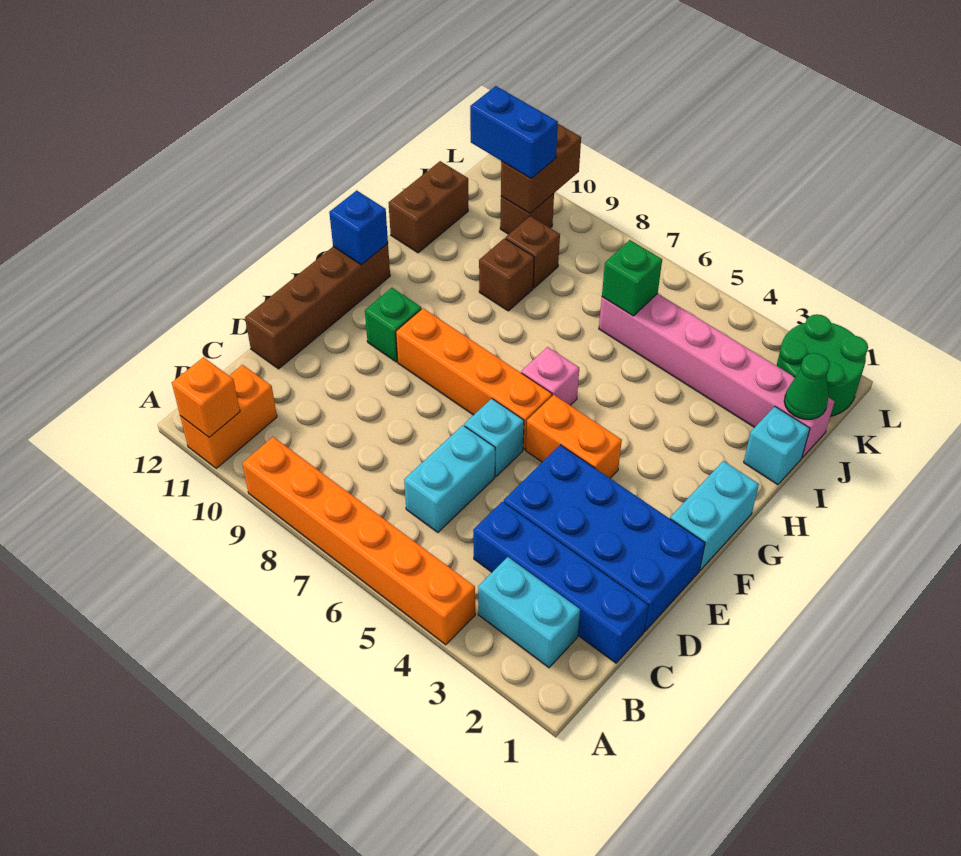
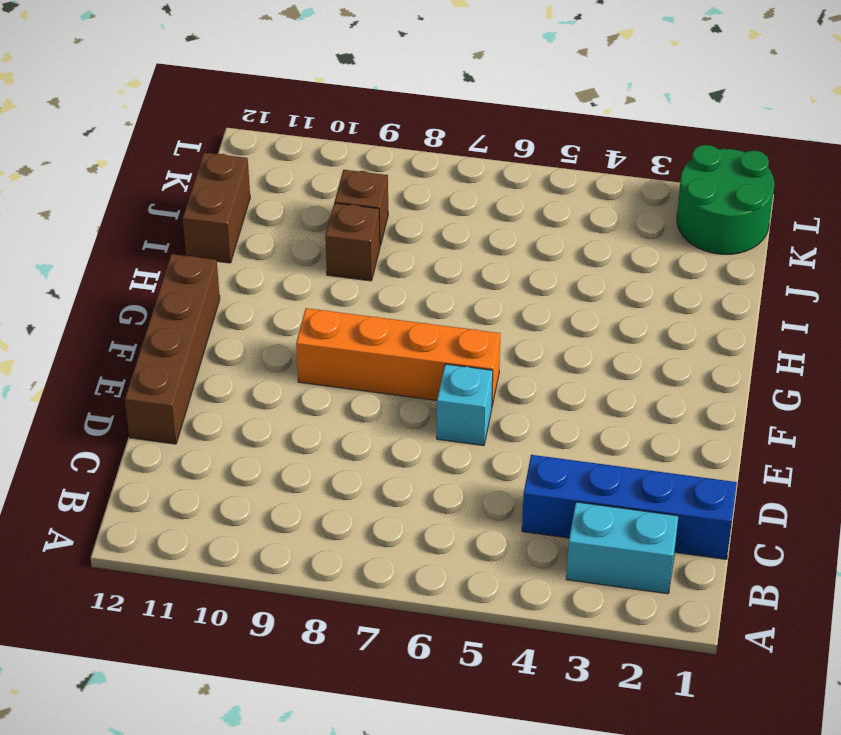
none -> orange 1x6 brick [242,437,475,645]
none -> orange 1x2 brick [180,365,277,468]
none -> cyan 1x2 brick [404,425,495,532]

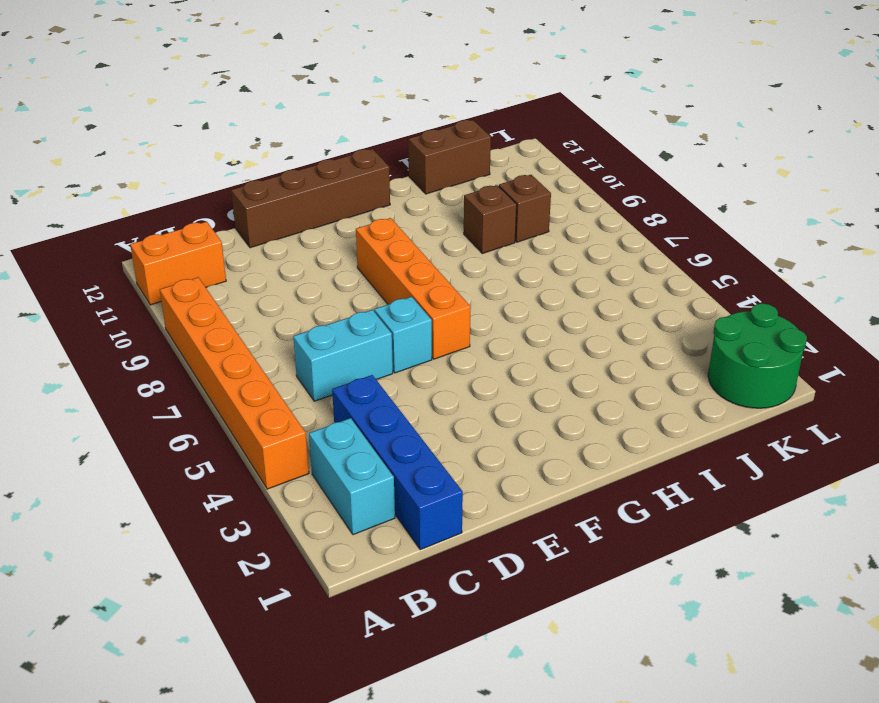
none -> blue 2x4 brick [504,445,705,631]
none -> cyan 1x2 brick [670,461,759,570]
none -> orange 1x2 brick [526,395,622,478]

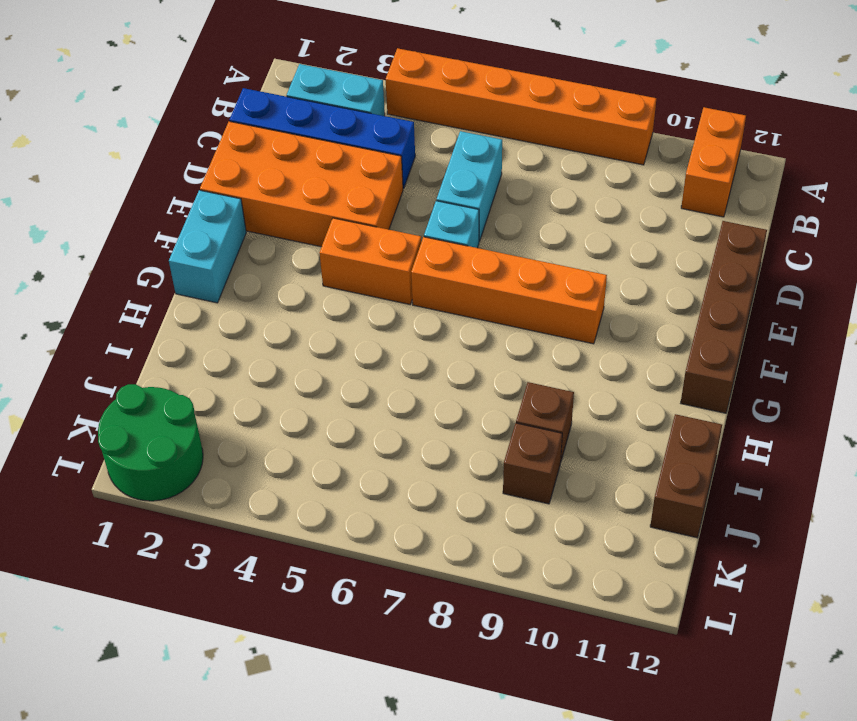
orange 2x4 brick [200,121,403,247] -> blue 2x4 brick [504,445,705,631]
none -> green 1x1 brick [365,288,421,362]
none -> pink 1x1 brick [521,347,579,405]
none -> cyan 1x1 brick [744,406,810,485]

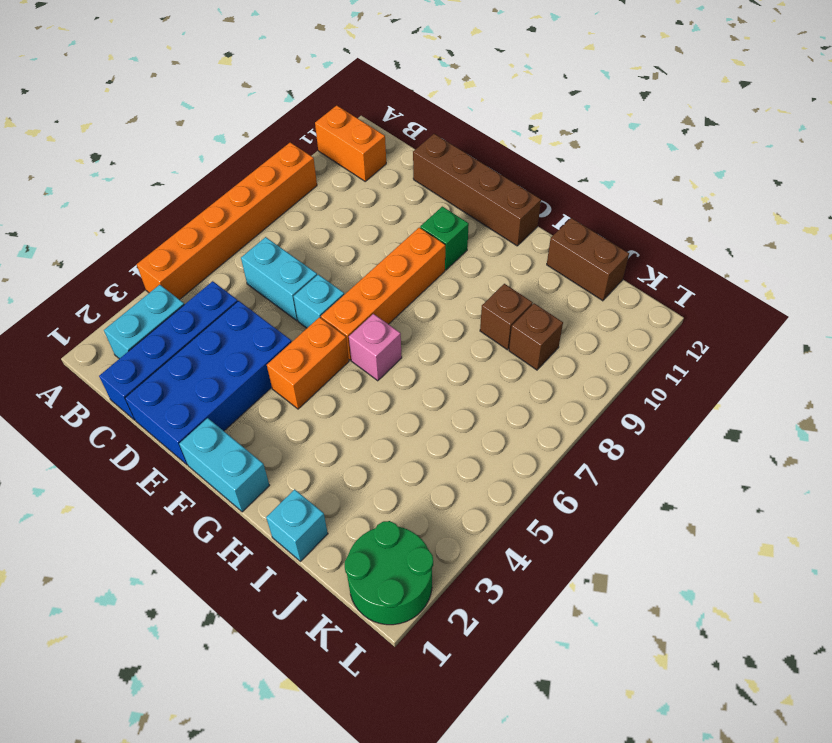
none -> pink 1x6 brick [599,293,835,458]
none -> brown 1x1 brick [500,194,554,234]
none -> orange 1x1 brick [172,357,240,437]

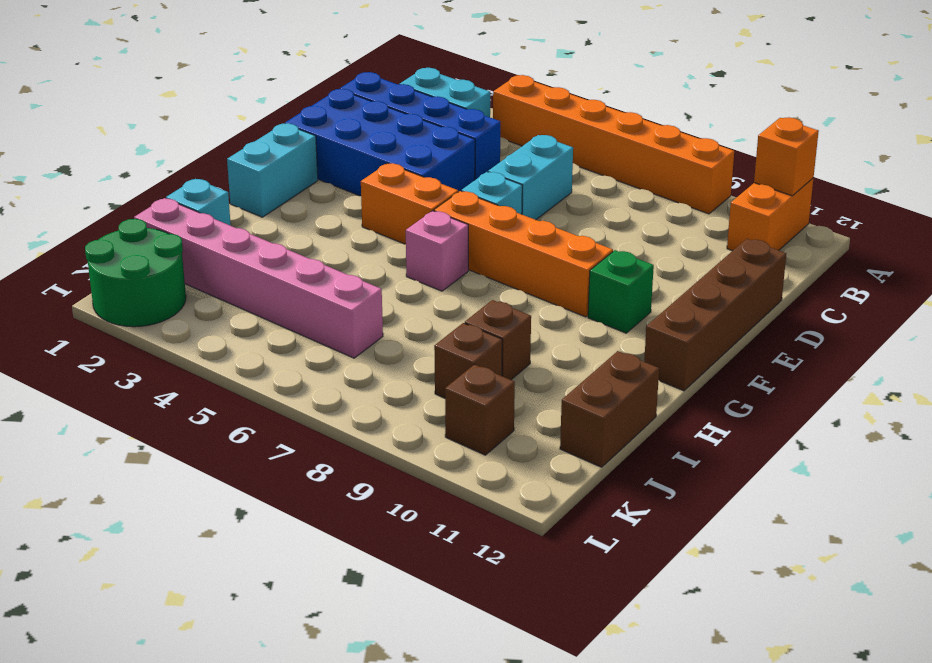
none -> blue 1x1 brick [329,191,388,265]
none -> green 1x1 cone [784,353,830,419]
none -> green 1x1 brick [602,240,662,316]

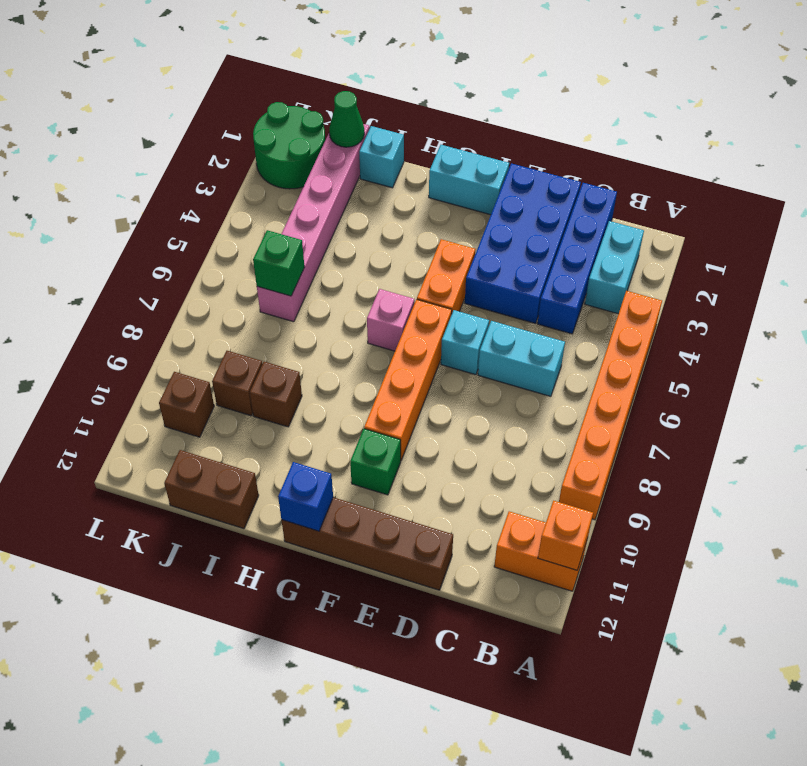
none -> brown 1x2 brick [501,124,581,213]
none -> blue 1x2 brick [470,86,558,179]

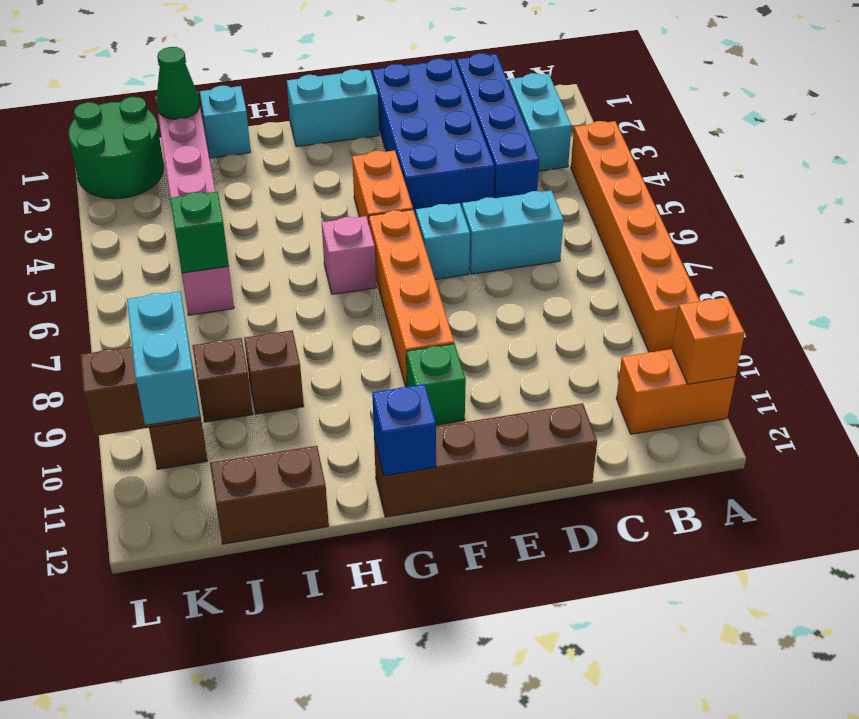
cyan 1x2 brick [127,291,200,425] -> blue 1x2 brick [470,86,558,179]

